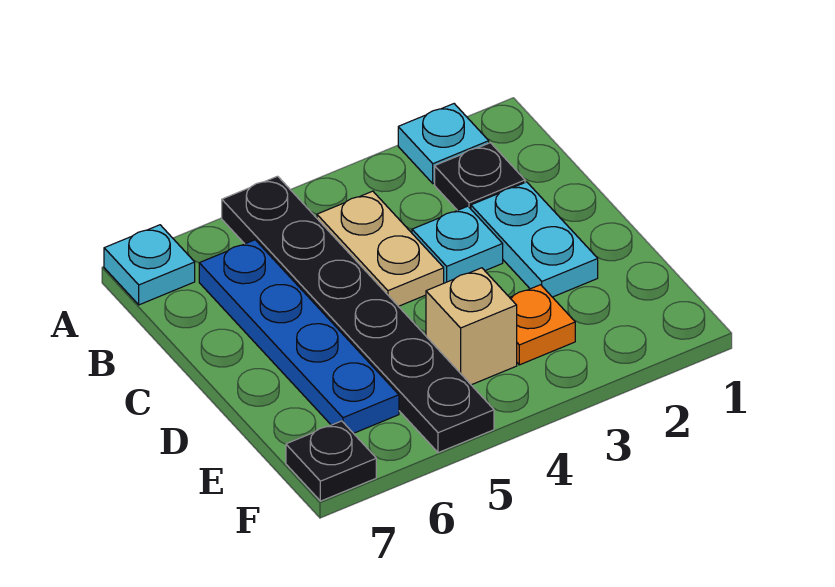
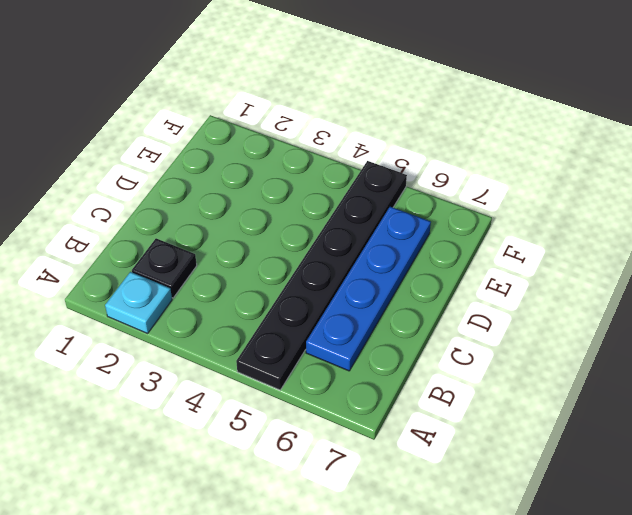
none -> cyan 1x1 plate [104,225,195,305]
none -> tan 1x2 plate [317,191,444,306]

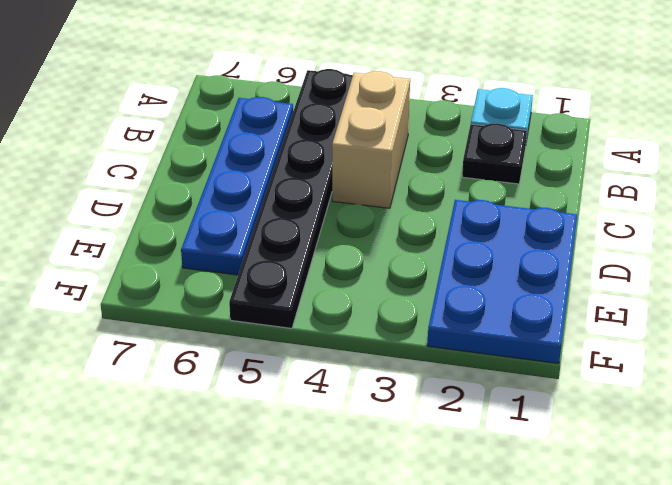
tan 1x2 brick [332,71,410,208] -> tan 1x2 plate [317,191,444,306]
blue 2x3 plate [427,200,577,364] -> cyan 1x2 plate [471,182,598,297]
none -> cyan 1x1 plate [104,225,195,305]
none -> cyan 1x1 plate [412,206,503,283]

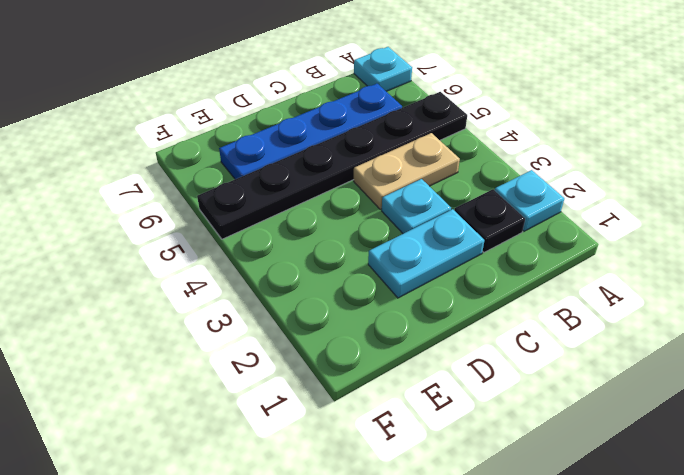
none -> orange 1x1 plate [510,285,575,365]
none -> tan 1x1 brick [426,268,517,385]

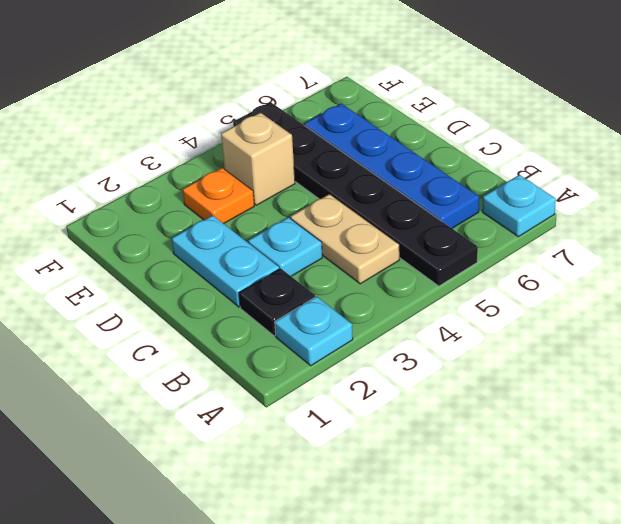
none -> black 1x1 plate [286,421,376,501]

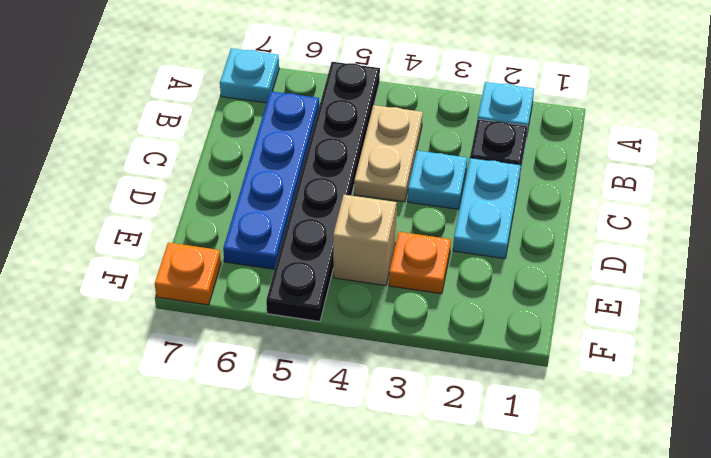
orange 1x1 plate [155,243,221,305] -> black 1x1 plate [286,421,376,501]

